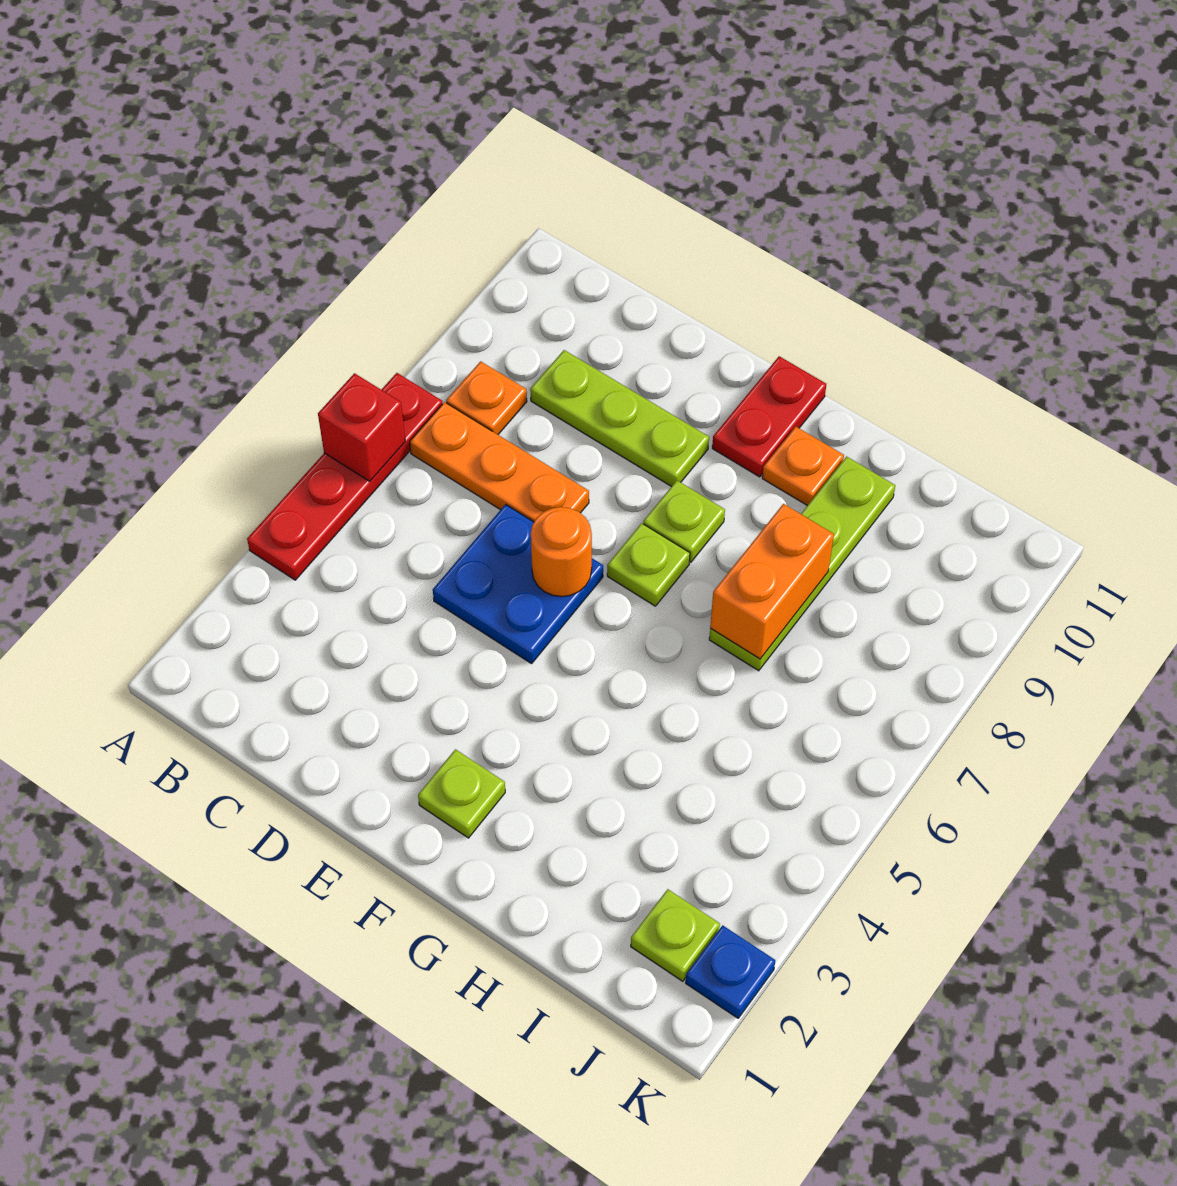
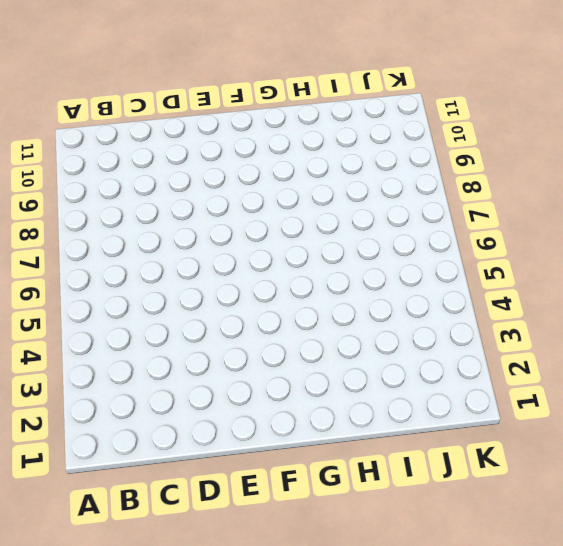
none -> red 1x4 plate [247,373,442,580]
none -> orange 1x3 plate [410,402,589,522]
none -> orange 1x1 plate [446,361,527,434]

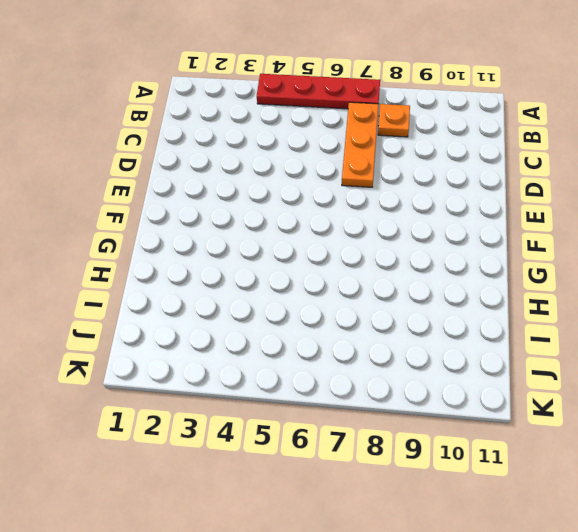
none -> lime 1x3 plate [530,350,709,487]
none -> blue 2x2 plate [433,504,603,664]
none -> lime 1x1 plate [418,749,505,838]

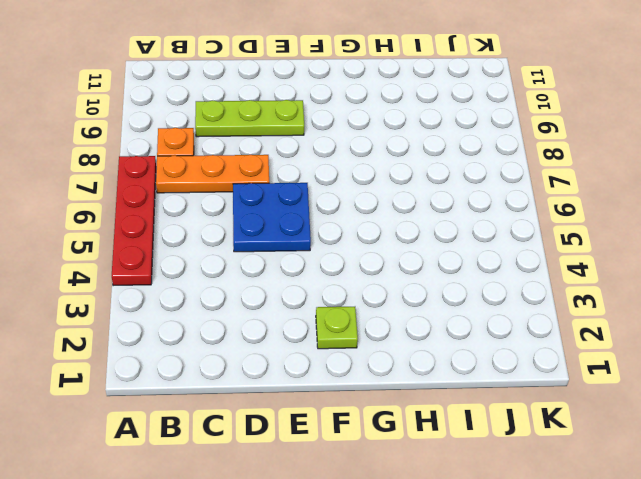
none -> lime 1x1 plate [607,523,690,606]
none -> lime 1x1 plate [643,481,725,562]
none -> red 1x2 plate [712,356,826,477]

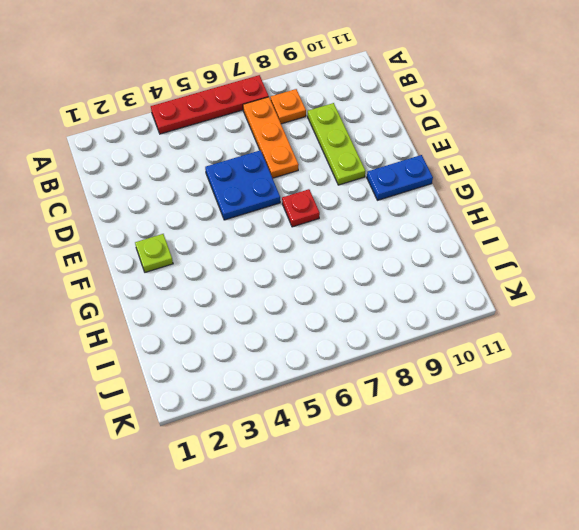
red 1x1 plate [282,189,320,227] -> lime 1x1 plate [607,523,690,606]
blue 1x2 plate [367,155,433,200] -> red 1x2 plate [712,356,826,477]
none -> lime 1x1 plate [643,481,725,562]
none -> orange 1x1 plate [762,427,844,506]
none -> lime 1x4 plate [709,457,895,671]

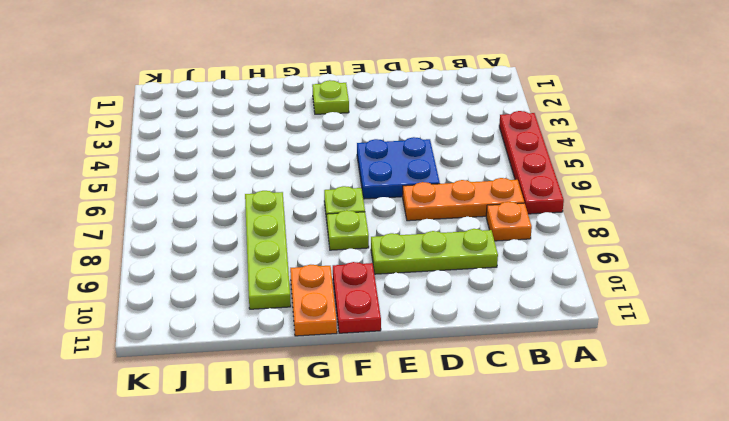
orange 1x2 plate [290,265,337,336] -> orange 1x1 plate [762,427,844,506]
none -> lime 1x1 plate [631,889,720,981]
none -> blue 1x1 plate [686,925,775,1018]
none -> red 1x1 brick [318,373,405,481]

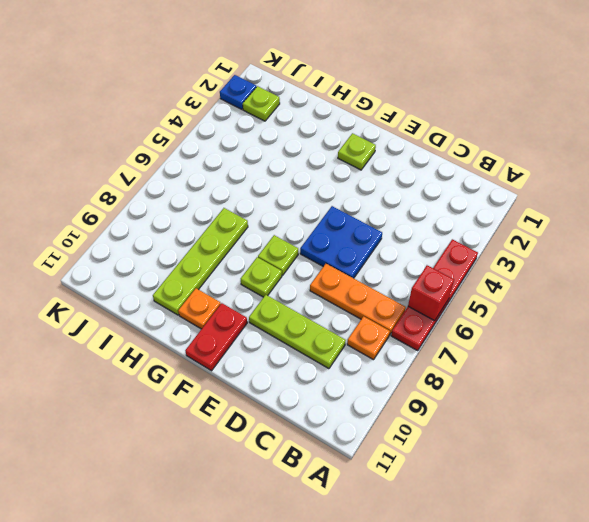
none -> orange 1x1 round brick [531,507,592,597]
none -> orange 1x2 brick [710,504,834,659]

